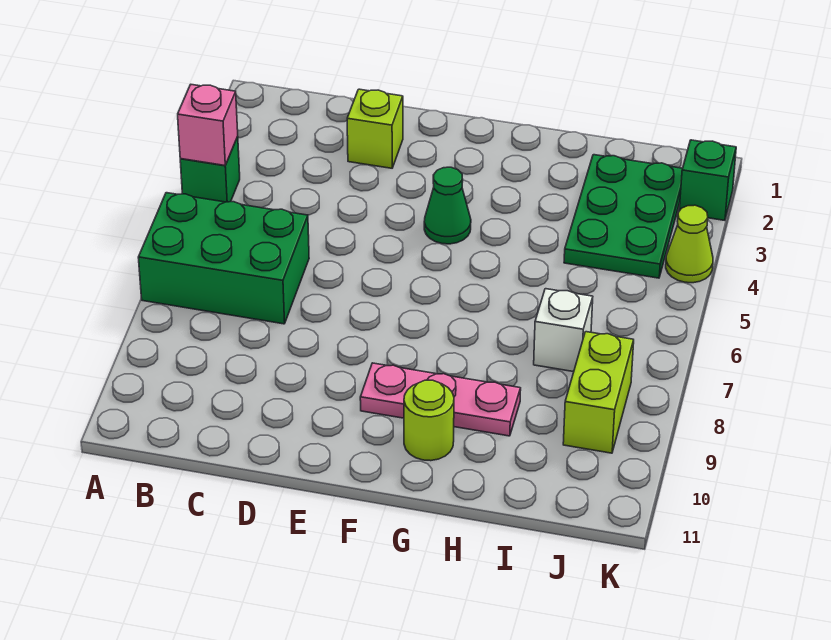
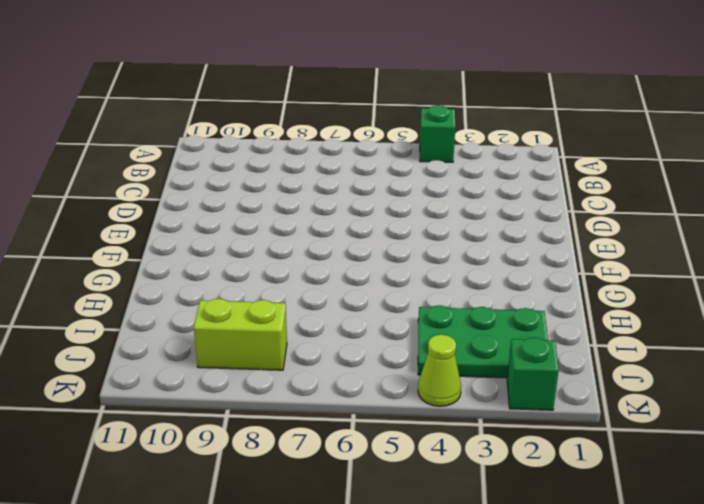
none -> green 2x3 brick [138,193,309,324]
none -> lime 1x1 brick [347,89,403,168]
none -> green 1x1 cone [424,167,471,244]

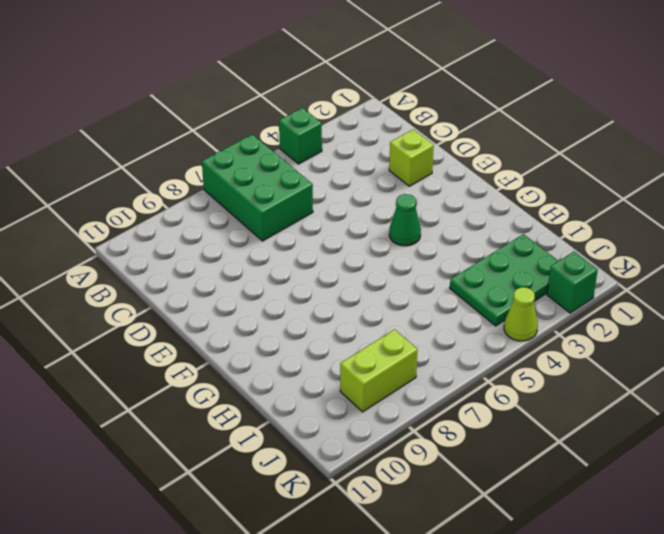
none -> pink 1x3 plate [360,363,521,436]
none -> lime 1x1 round brick [404,380,454,461]
none -> white 1x1 brick [534,289,593,372]

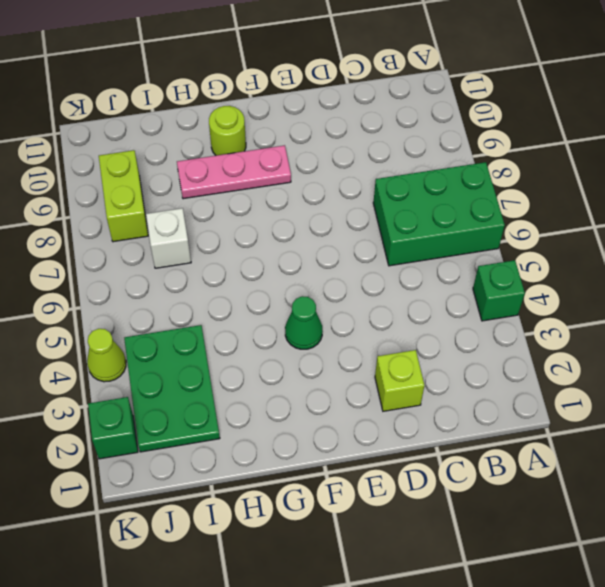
none -> pink 1x1 brick [178,85,238,165]

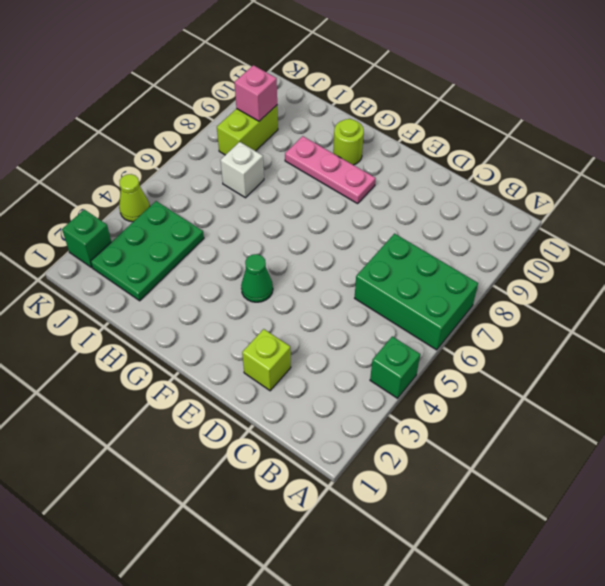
pink 1x1 brick [234,65,277,121] -> pink 1x1 brick moved to [178,85,238,165]

